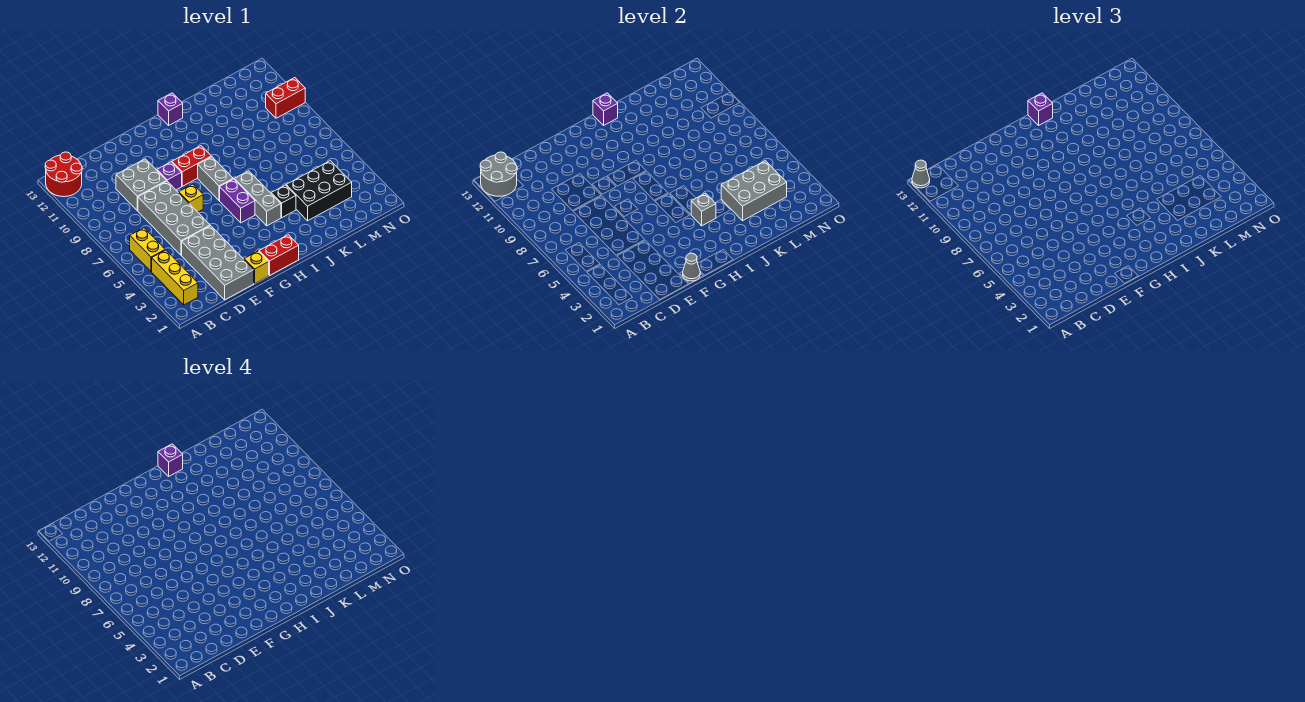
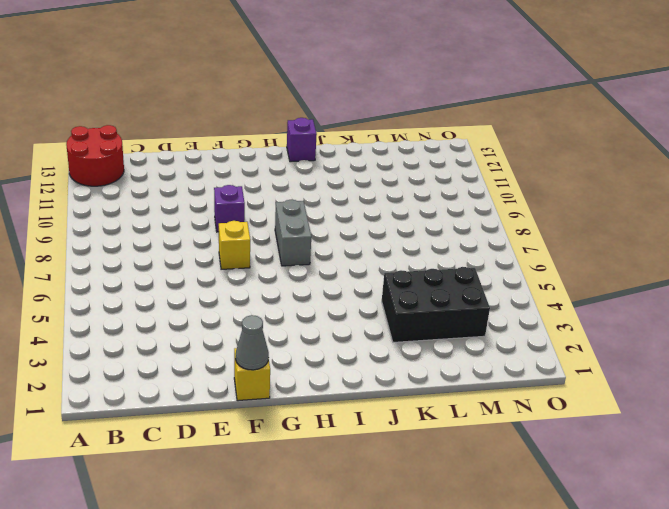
none -> yellow 1x3 brick [152,250,198,305]
none -> yellow 1x2 brick [130,228,165,272]
none -> grey 2x4 brick [182,226,254,300]

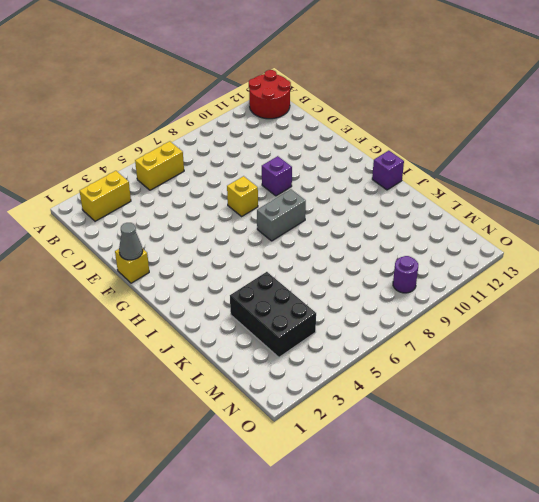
yellow 1x2 brick [80,171,131,221] -> yellow 1x3 brick [152,250,198,305]
purple 1x1 round brick [393,256,418,293] -> none
none -> grey 2x4 brick [182,226,254,300]
none -> grey 2x4 brick [138,181,210,255]
none -> grey 2x2 brick [116,159,166,211]

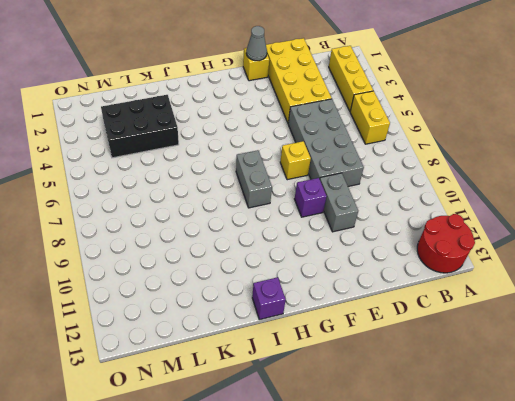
yellow 2x4 brick [266,38,332,123] -> grey 2x4 brick [182,226,254,300]
grey 1x2 brick [320,173,358,232] -> grey 2x2 brick [116,159,166,211]
none -> red 1x2 brick [259,235,299,275]
none -> red 1x2 brick [172,146,211,186]
none -> purple 1x2 brick [220,179,255,223]

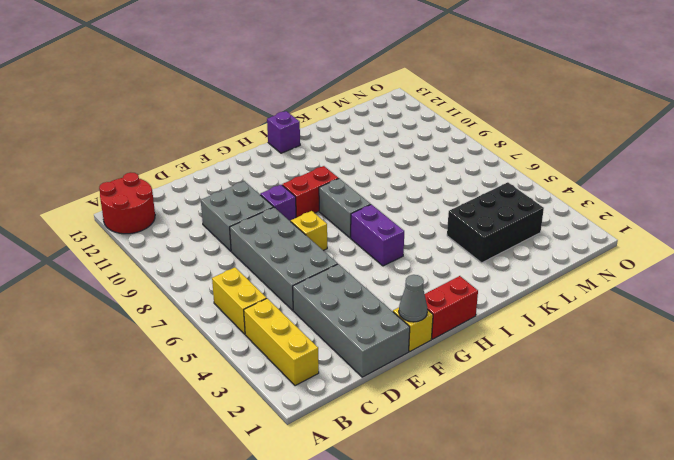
none -> grey 1x3 brick [234,171,281,226]
none -> black 1x1 brick [271,185,296,217]
none -> red 1x2 brick [266,78,305,118]

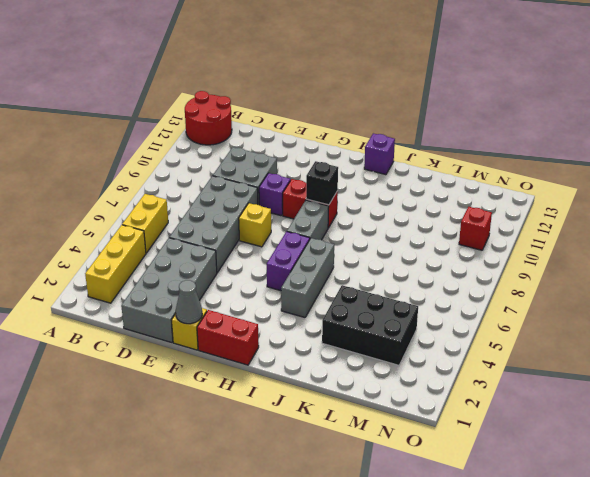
black 1x1 brick [306,161,338,205] -> black 1x1 brick moved to [271,185,296,217]
red 1x1 brick [459,207,492,250] -> red 1x2 brick [266,78,305,118]
none -> grey 2x2 round brick [480,152,517,196]
none -> grey 1x1 brick [691,193,716,226]
none -> purple 1x1 brick [593,93,618,125]

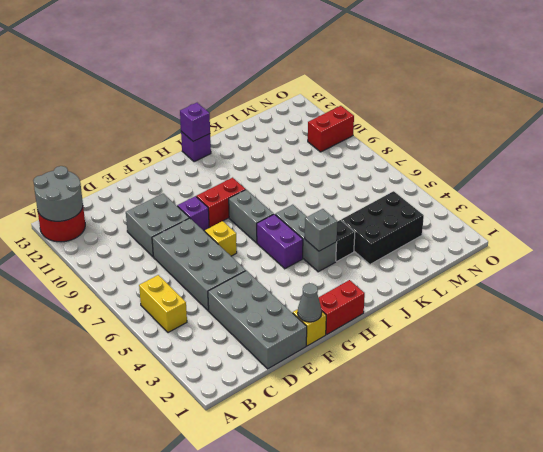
none -> yellow 1x3 brick [152,250,198,305]
none -> grey 2x3 brick [721,161,787,221]
none -> grey 1x1 cone [912,160,930,188]

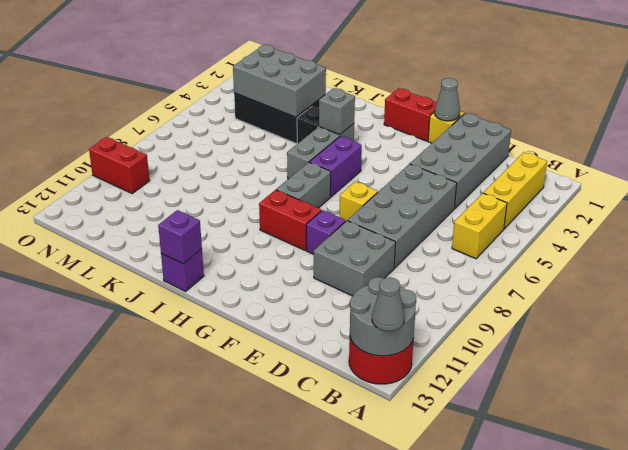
none -> purple 1x1 brick [1028,93,1053,125]
none -> purple 1x1 brick [158,444,183,476]

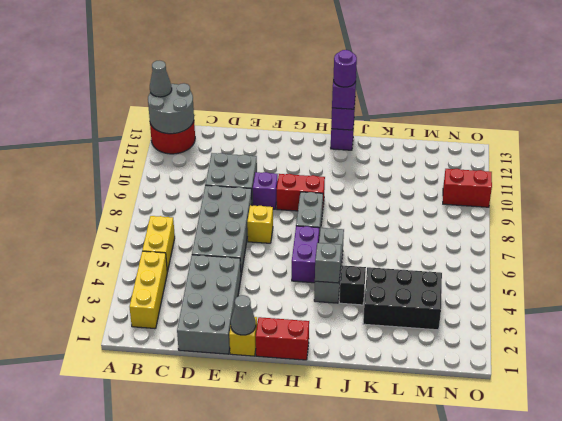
purple 1x1 round brick [333,50,357,87] -> purple 1x1 brick [158,444,183,476]
none -> grey 2x3 brick [721,161,787,221]

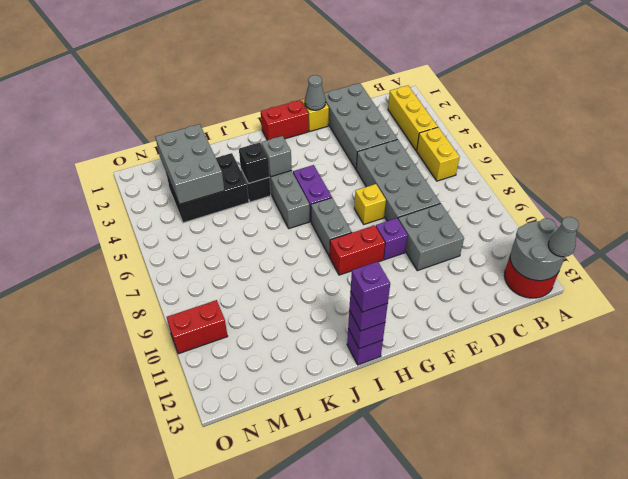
black 1x1 brick [239,142,269,184] -> none
grey 2x3 brick [156,124,224,204] -> grey 2x3 brick turned to [721,161,787,221]

